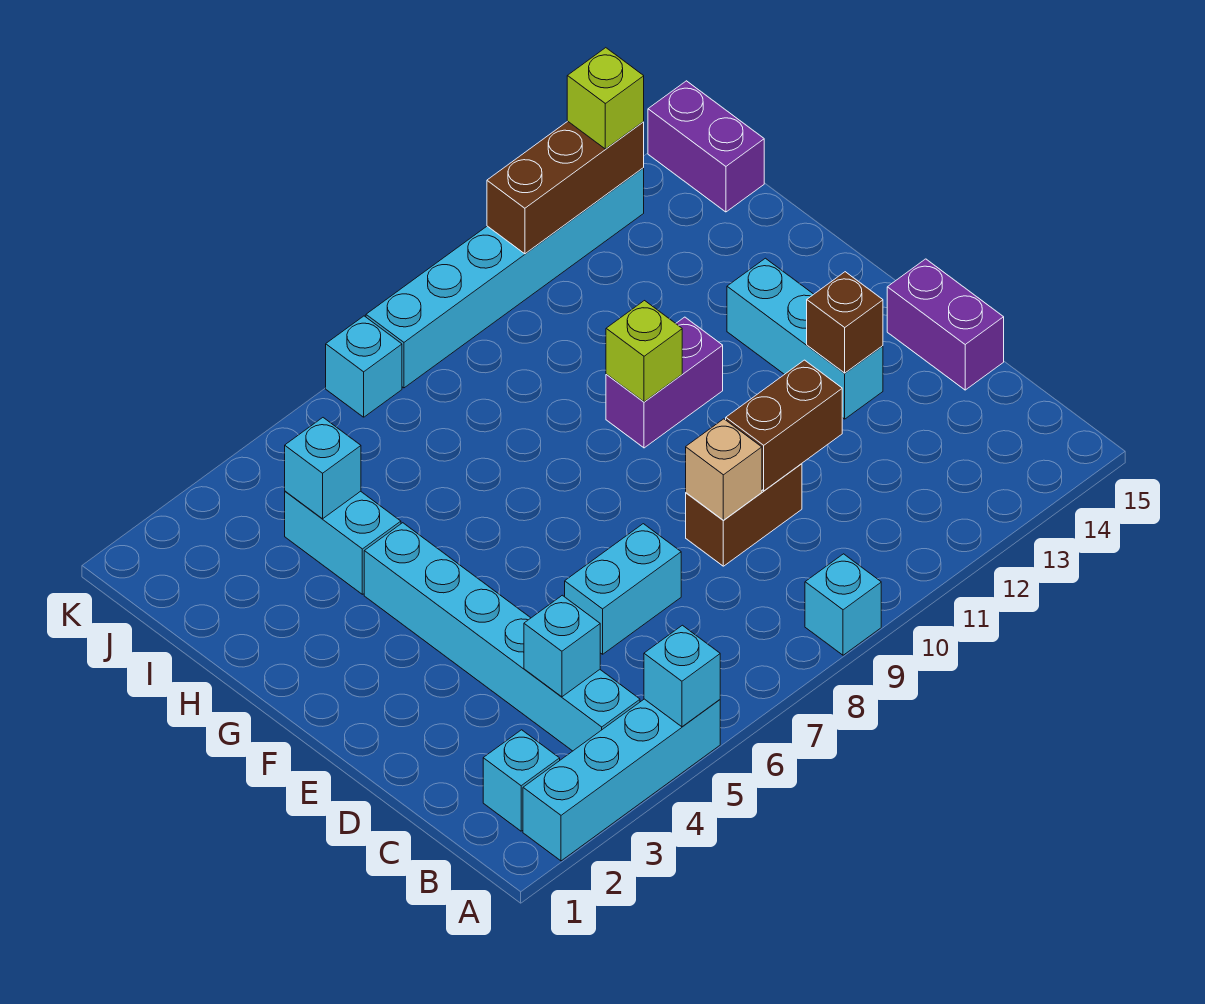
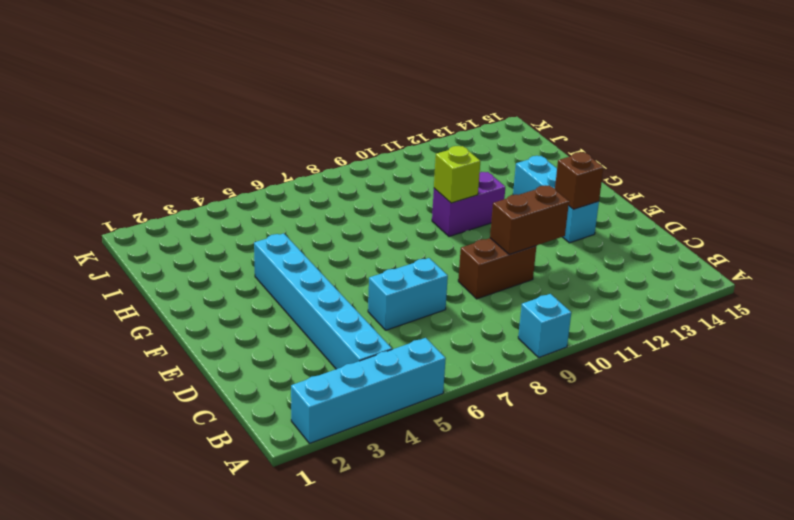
none -> cyan 1x1 brick [483,730,560,831]
none -> purple 1x2 brick [887,259,1004,390]
none -> cyan 1x2 brick [285,491,401,594]

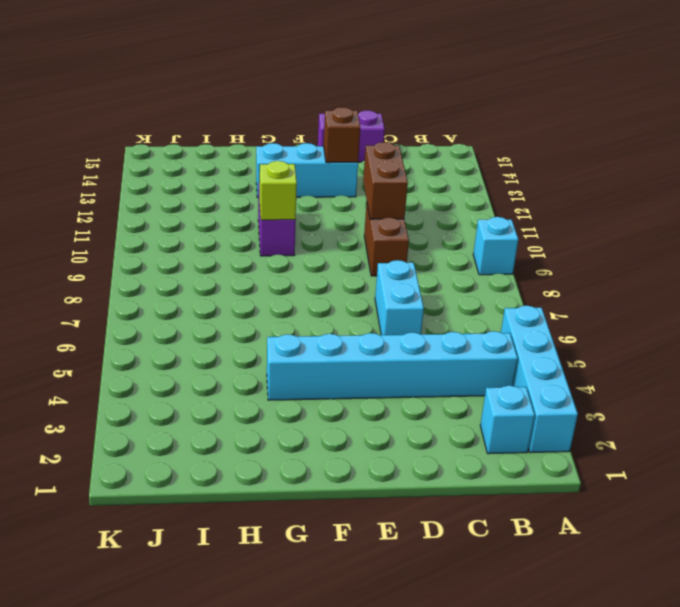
none -> cyan 1x2 brick [285,491,401,594]
none -> purple 1x2 brick [648,81,764,212]
none -> cyan 1x1 brick [326,316,402,417]

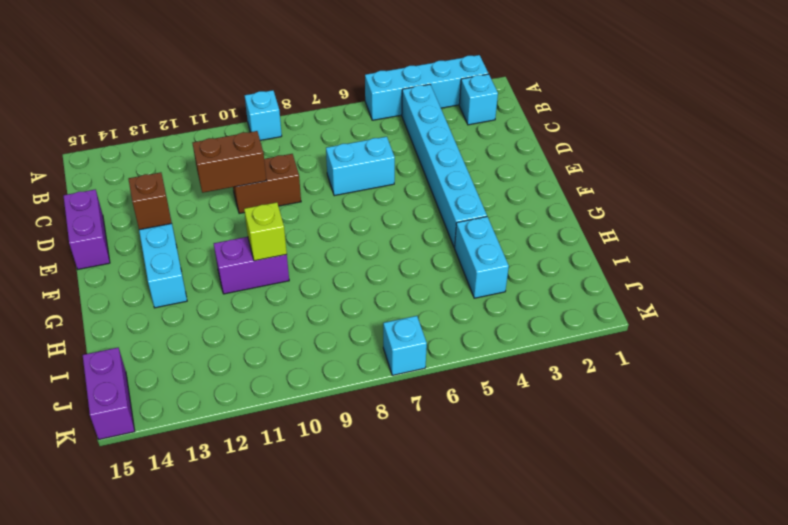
none -> cyan 1x6 brick [366,168,644,388]
none -> cyan 1x1 brick [644,625,720,727]
none -> cyan 1x1 brick [524,595,600,697]

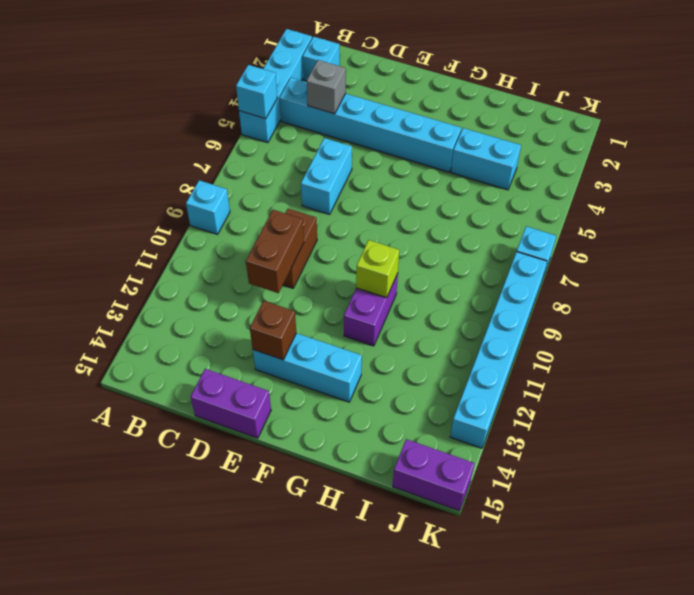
grey 1x1 brick [307,60,346,114] -> cyan 1x1 brick [524,595,600,697]
none -> tan 1x1 brick [686,419,762,520]
none -> cyan 1x1 brick [285,418,361,519]
none -> brown 1x3 brick [487,121,644,254]

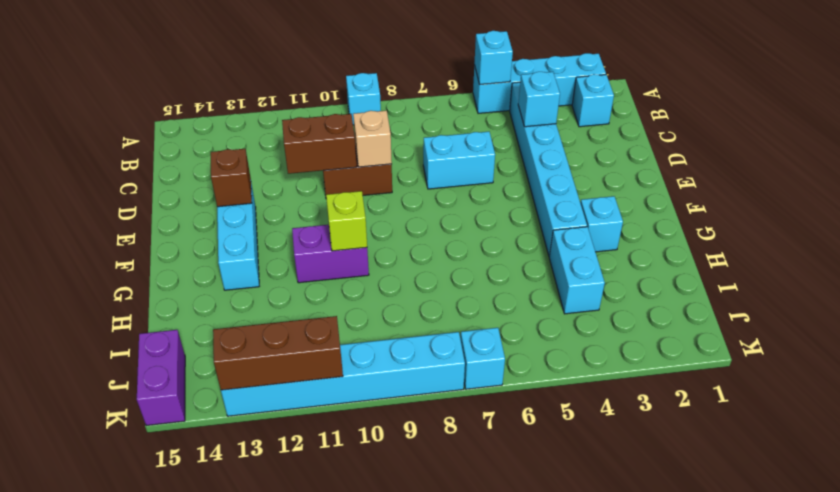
cyan 1x1 brick [581,196,623,252] -> cyan 1x1 brick moved to [285,418,361,519]
none -> purple 1x2 brick [887,259,1004,390]
none -> lime 1x1 brick [567,48,644,149]

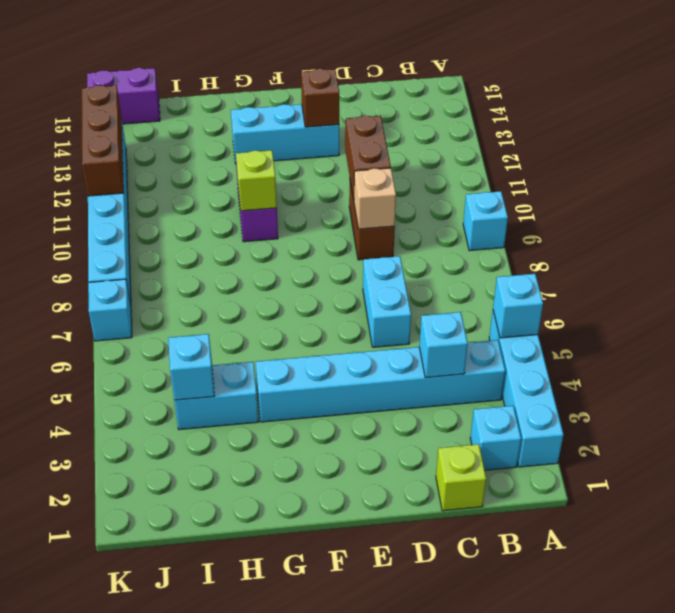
lime 1x1 brick [436,444,486,511] -> lime 1x1 brick moved to [567,48,644,149]
none -> purple 1x2 brick [887,259,1004,390]

